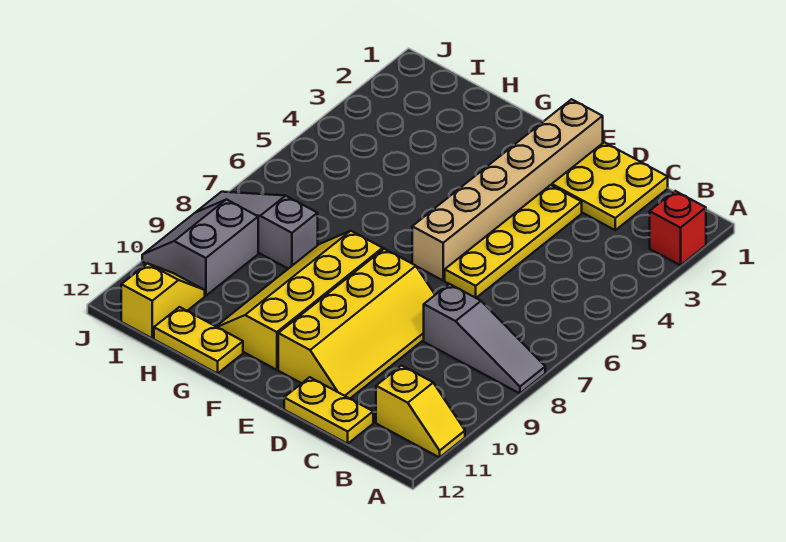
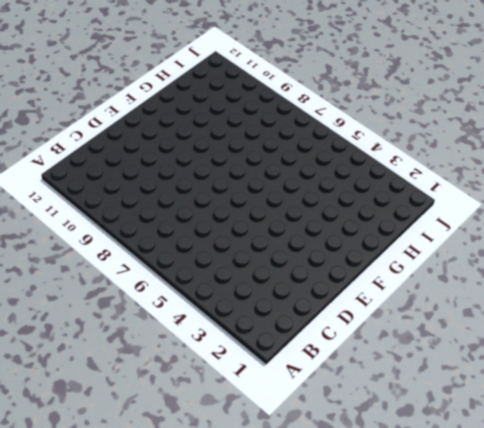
none -> red 1x1 brick [650,191,706,265]
none -> grey 1x3 slope [424,284,545,393]
none -> yellow 1x2 slope [376,366,465,458]

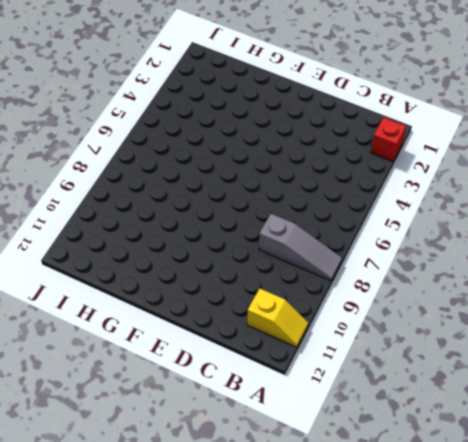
none -> yellow 2x2 plate [552,142,668,230]
none -> yellow 1x2 plate [284,377,373,444]
none -> yellow 1x4 plate [445,185,582,298]

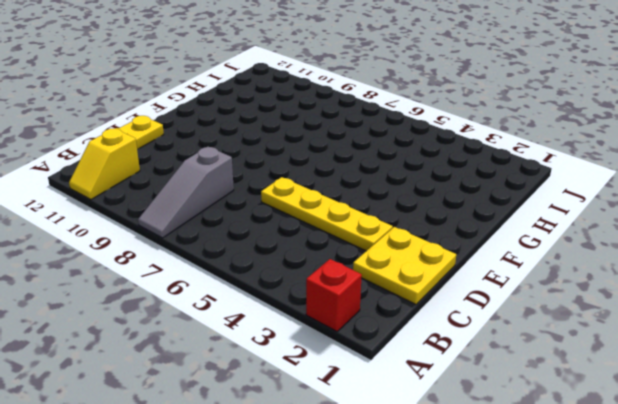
none -> yellow 2x4 slope [278,249,435,399]
none -> tan 1x6 brick [412,99,603,280]
none -> yellow 2x4 slope [216,231,383,370]

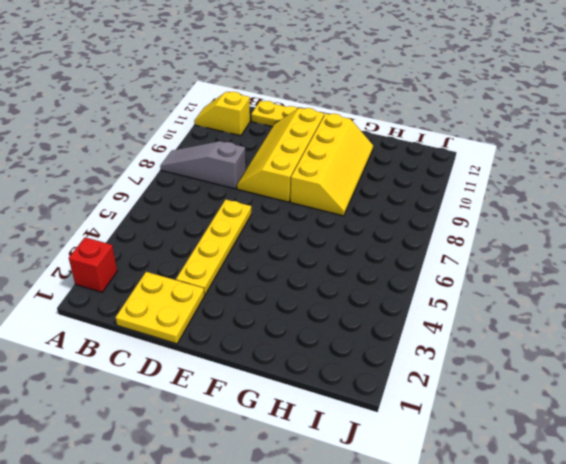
none -> tan 1x6 brick [412,99,603,280]
none -> yellow 1x2 plate [154,307,243,374]
none -> grey 1x3 slope [197,192,318,269]

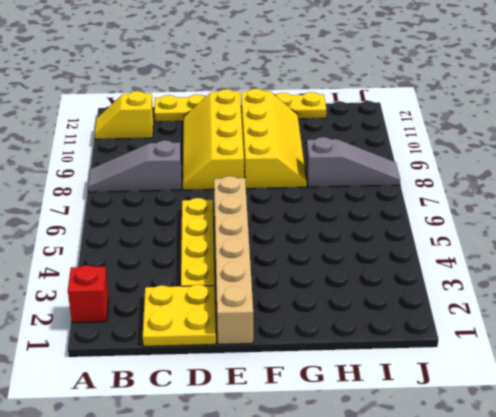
none -> grey 2x2 slope [142,199,258,296]
none -> yellow 1x2 slope [121,263,205,338]

